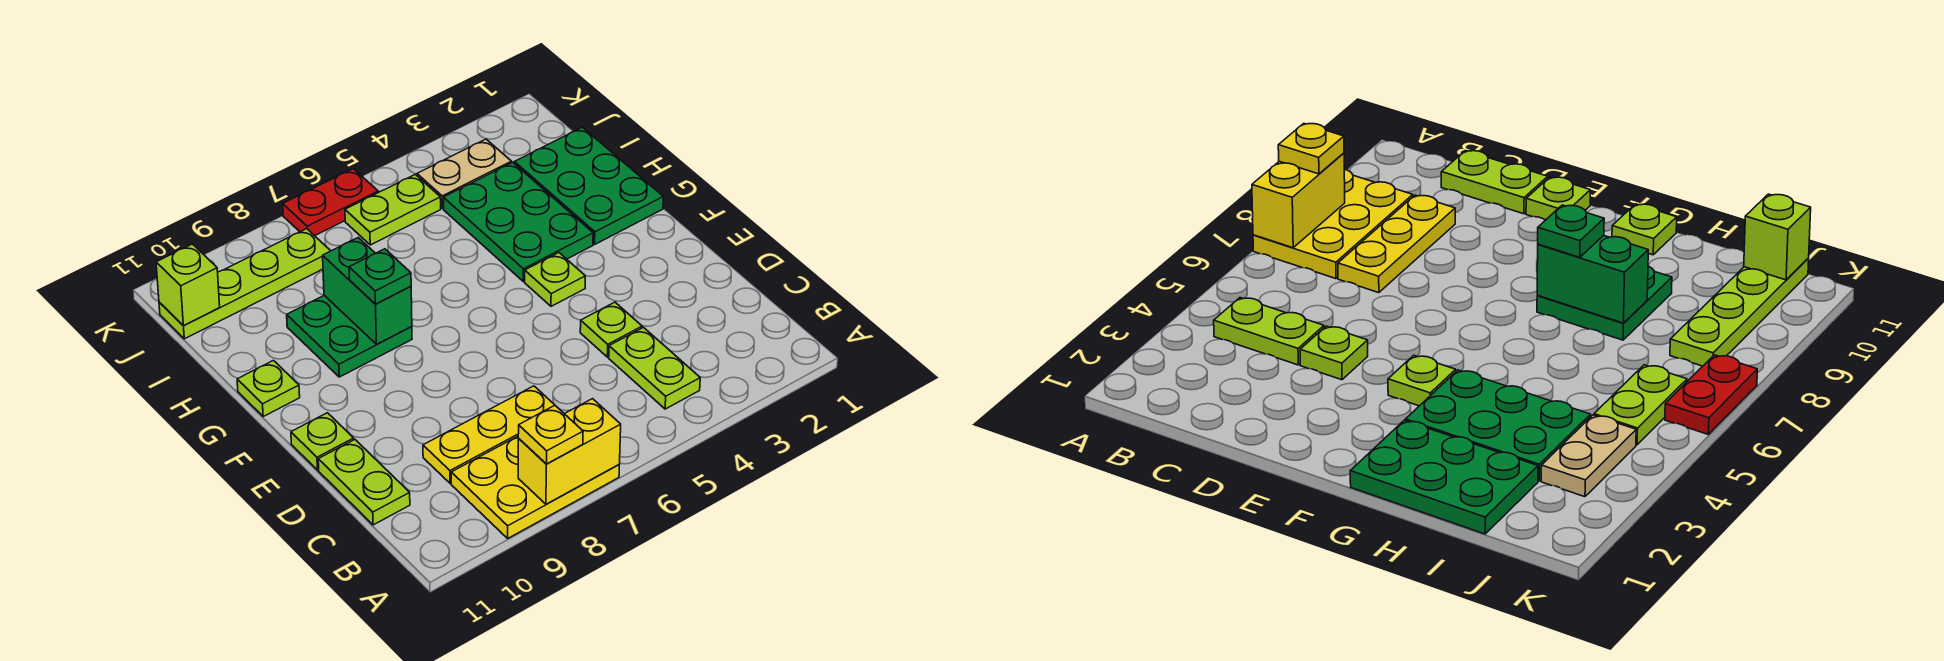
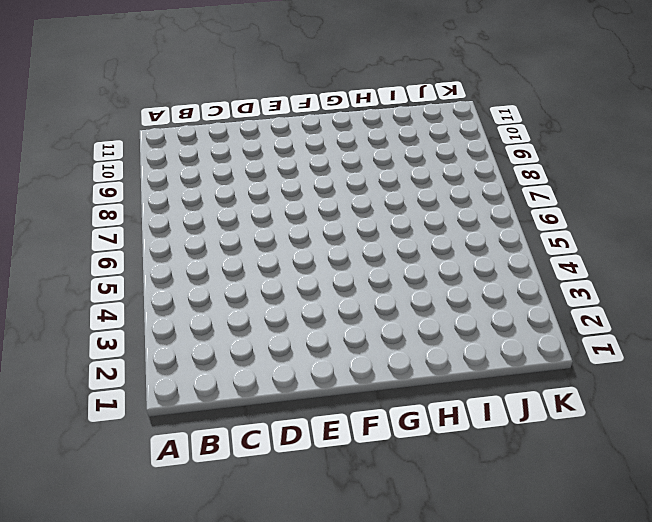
none -> yellow 2x3 plate [451,436,619,538]
none -> lime 1x2 plate [609,328,700,409]
none -> yellow 1x3 plate [423,386,558,483]

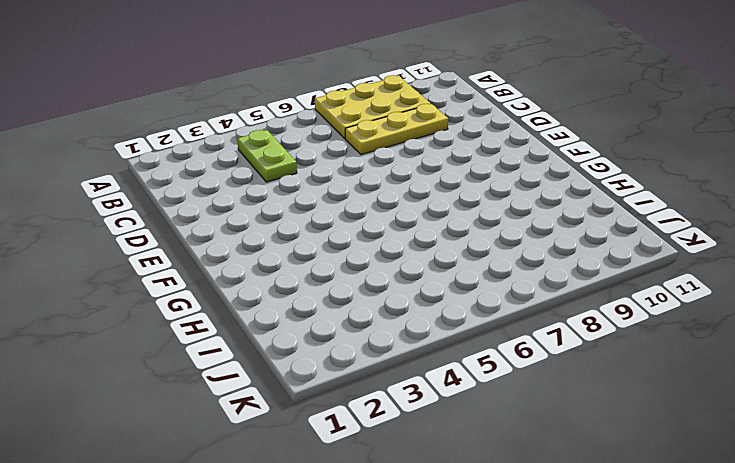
none -> lime 1x2 plate [318,440,410,525]
none -> lime 1x1 plate [580,302,642,357]
none -> lime 1x1 plate [291,413,354,470]

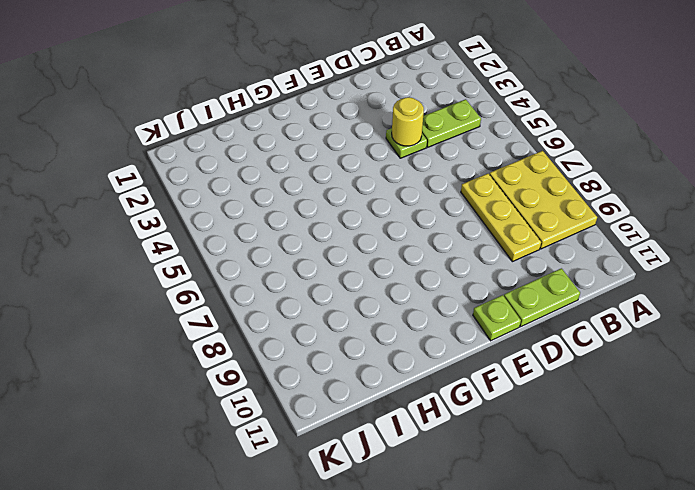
yellow 1x1 round brick [392,97,424,146] -> none
none -> lime 1x1 plate [525,253,585,306]
none -> green 2x3 plate [514,127,663,244]
none -> green 2x3 plate [443,162,593,281]

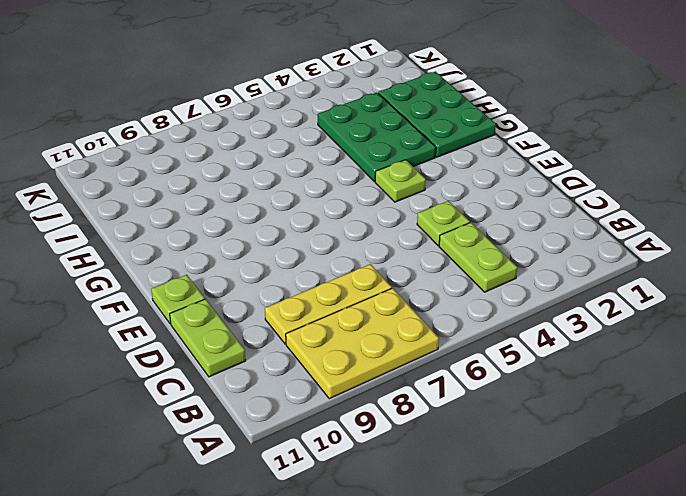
none -> green 2x2 plate [287,295,412,377]
none -> lime 1x1 plate [237,360,300,416]
none -> tan 1x2 plate [417,139,511,209]

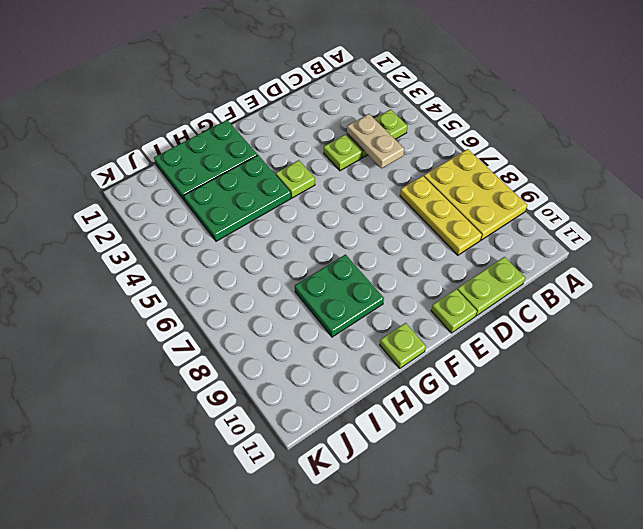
tan 1x2 plate [347,114,404,168] -> tan 1x2 plate moved to [417,139,511,209]
none -> lime 1x2 plate [345,174,441,245]
none -> lime 1x4 plate [159,229,330,339]
none -> red 1x2 plate [283,169,378,236]

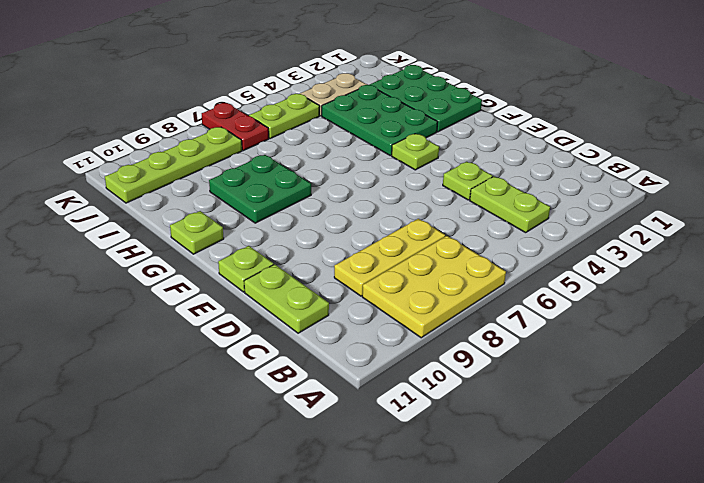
red 1x2 plate [202,103,269,151] -> red 1x2 plate turned to [283,169,378,236]
none -> yellow 1x2 brick [518,399,621,504]
none -> green 1x2 brick [323,238,412,344]
none -> lime 1x1 brick [156,244,220,326]

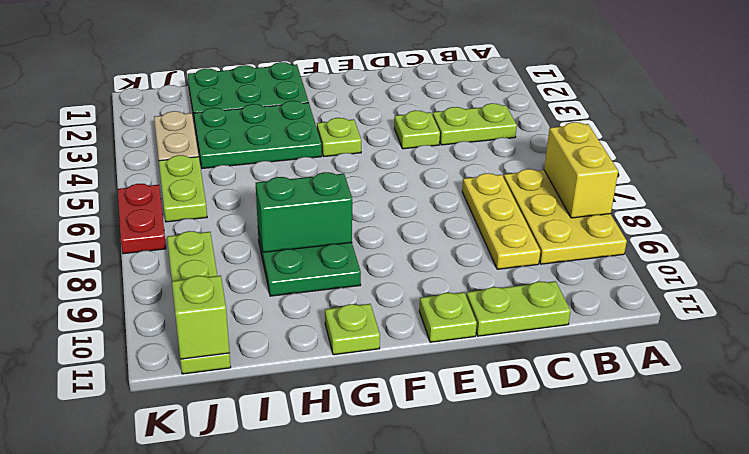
none -> yellow 1x1 plate [518,405,583,464]
none -> green 1x1 plate [349,249,411,304]

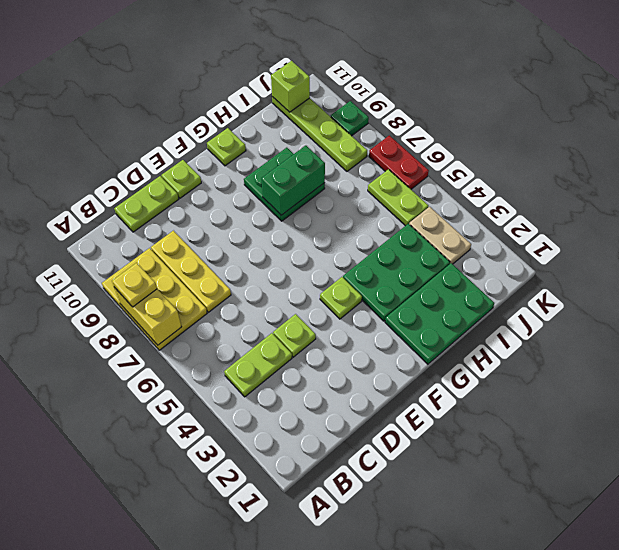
green 1x1 plate [331,101,369,136] -> green 1x1 plate moved to [349,249,411,304]

